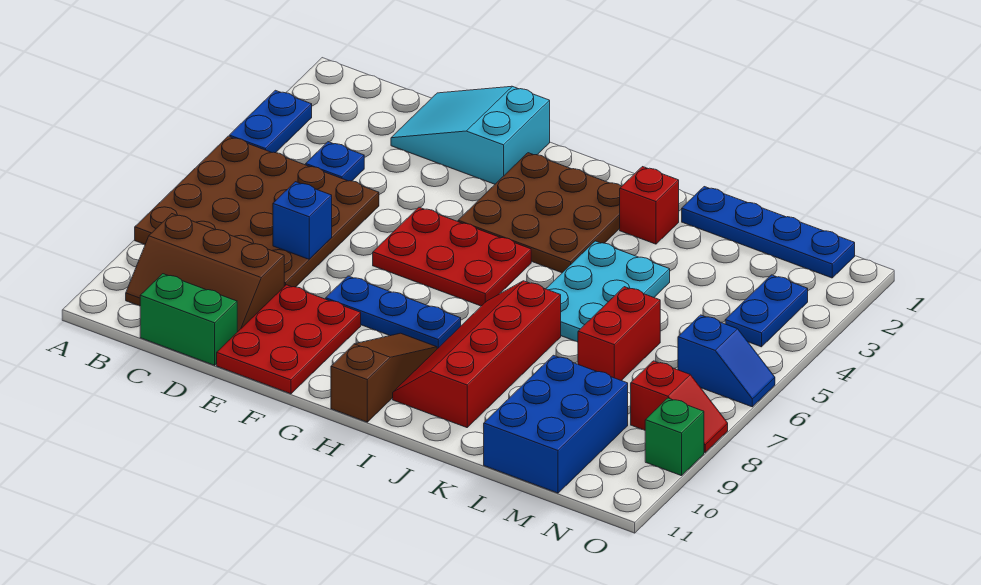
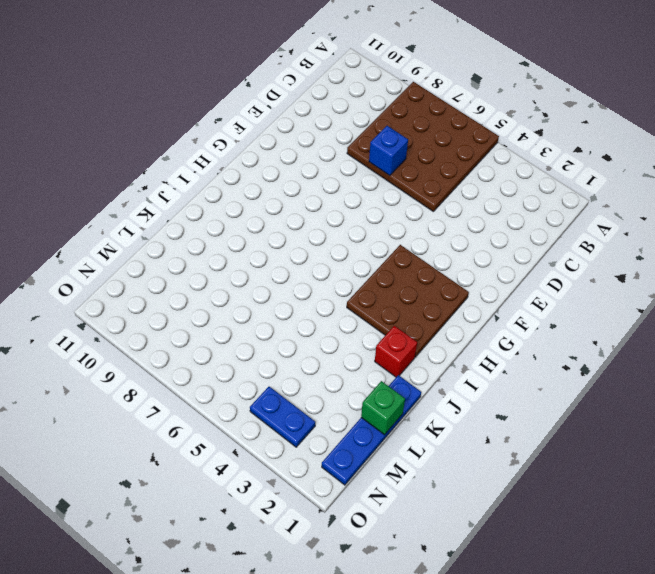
green 1x1 brick [361,381,405,435] -> green 1x1 brick moved to [645,398,704,476]
none -> blue 1x2 plate [229,90,312,153]
none -> brown 2x3 slope [126,214,284,332]
none -> blue 1x1 plate [306,142,364,181]

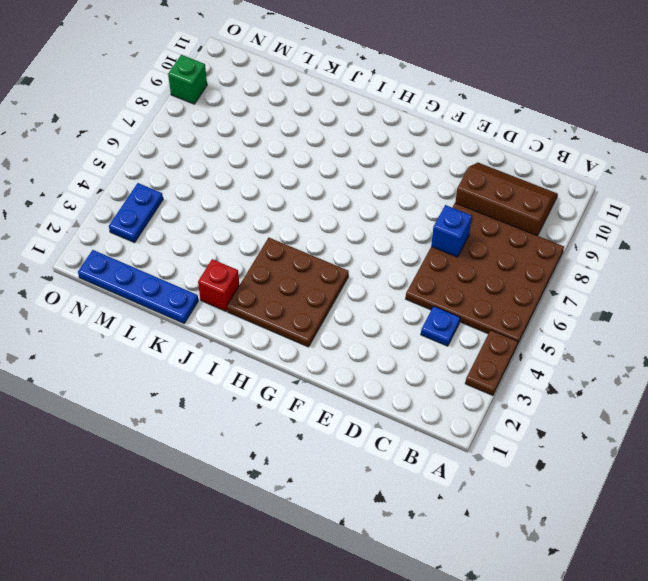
brown 1x2 plate [465,330,518,396] -> blue 1x2 plate [229,90,312,153]
none -> green 1x2 brick [140,274,237,365]
none -> cyan 2x3 slope [391,86,550,184]
none -> red 2x3 plate [217,285,361,394]

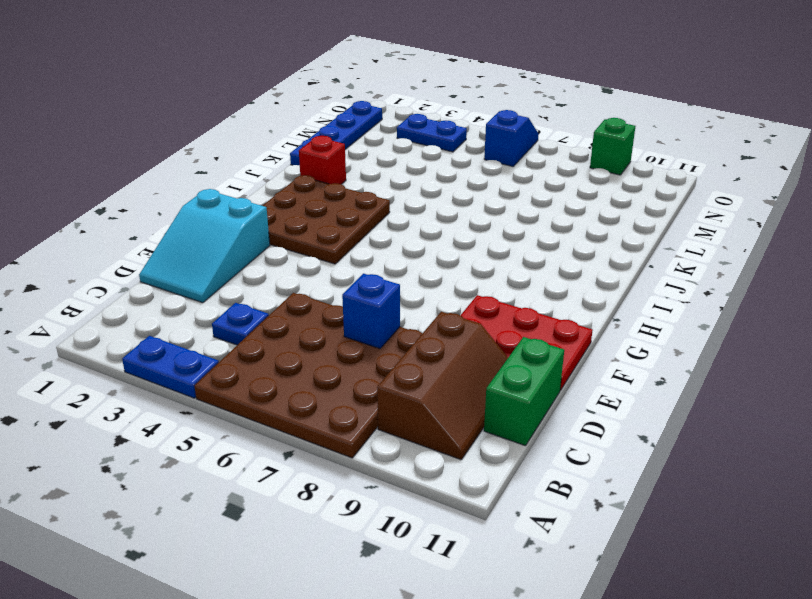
none -> red 2x3 plate [373,207,531,306]
none -> blue 1x3 plate [326,276,461,349]
none -> brown 1x3 slope [331,333,437,422]

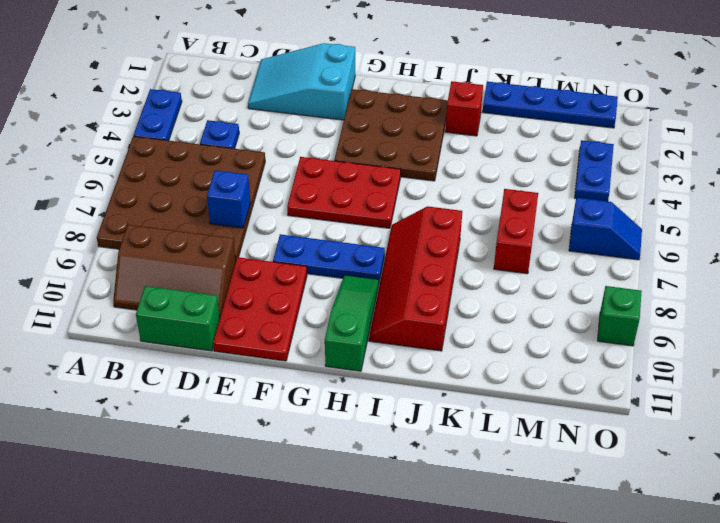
green 1x3 slope [325,275,379,371] -> brown 1x3 slope [331,333,437,422]
none -> cyan 2x3 plate [546,241,670,342]
none -> blue 2x3 brick [484,355,628,493]
none -> red 1x2 slope [631,361,728,453]

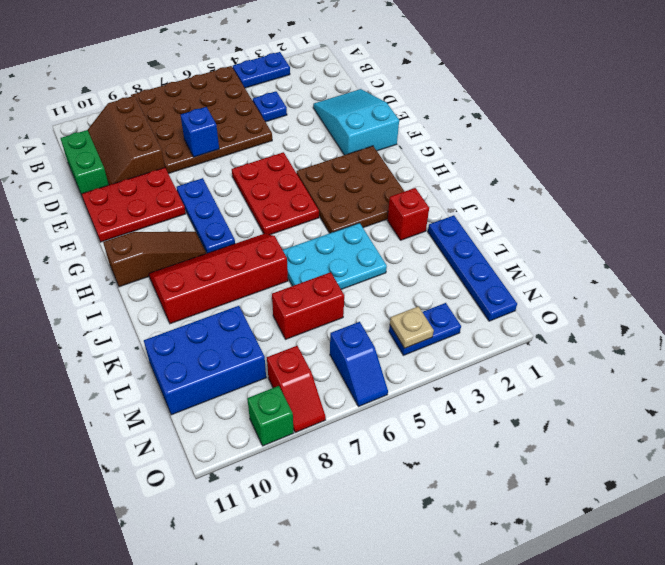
tan 1x1 plate [390,306,434,348] -> none

